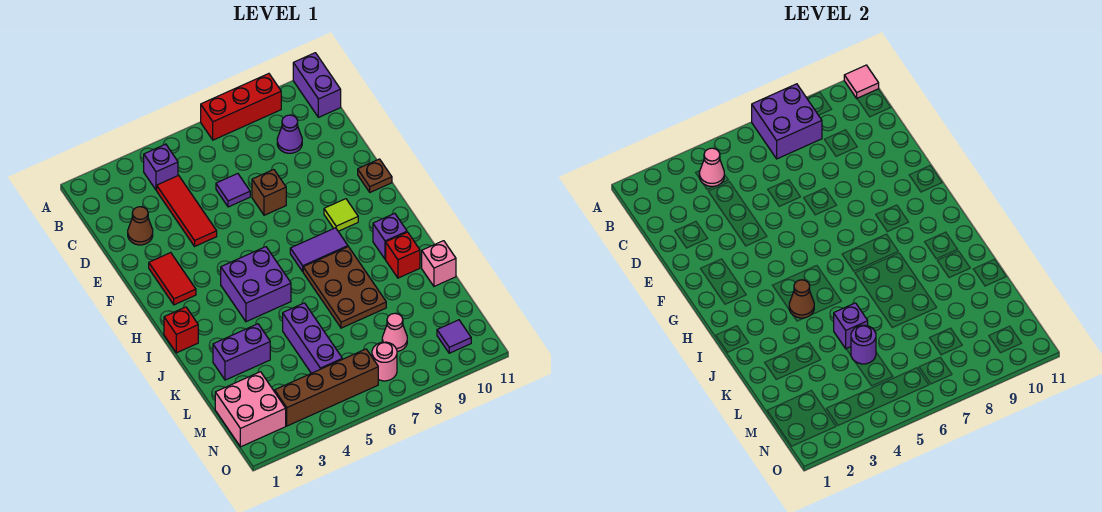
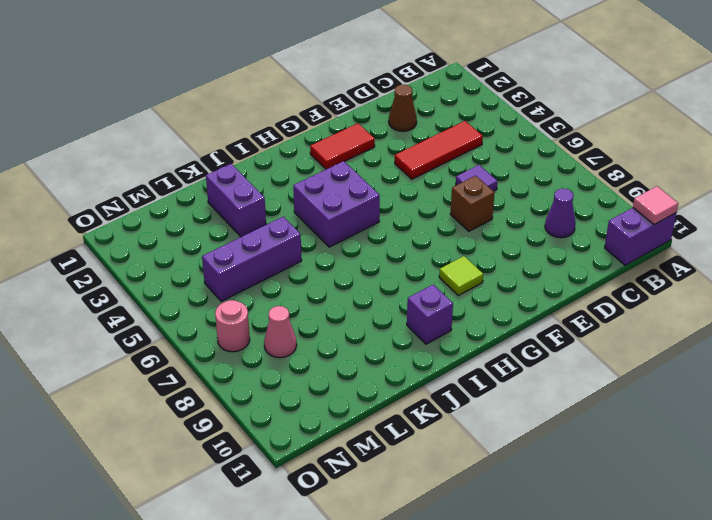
none -> red 1x3 brick [201,74,281,140]
none -> purple 1x1 brick [144,144,178,190]
none -> brown 1x1 plate [358,159,392,192]
none -> purple 1x2 tile [290,228,348,271]

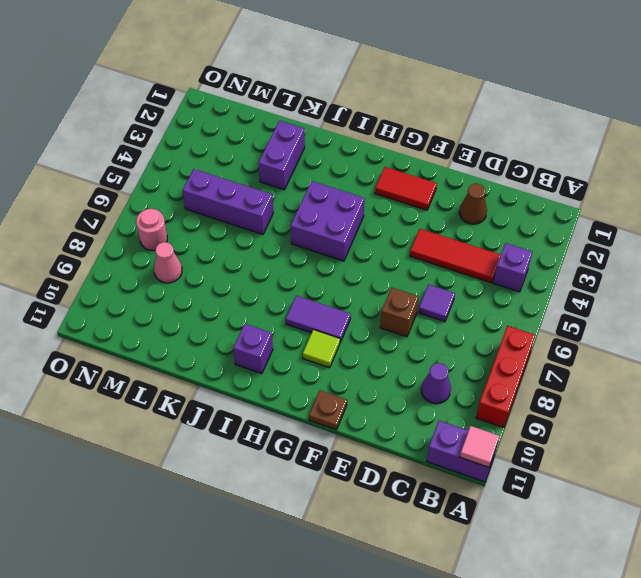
purple 1x2 tile [286,296,351,342] -> purple 1x2 tile turned to [290,228,348,271]
none -> red 1x1 brick [164,307,198,353]
none -> brown 2x3 plate [303,247,386,328]
none -> red 1x1 brick [386,232,420,278]
none -> pink 1x1 brick [422,241,456,286]

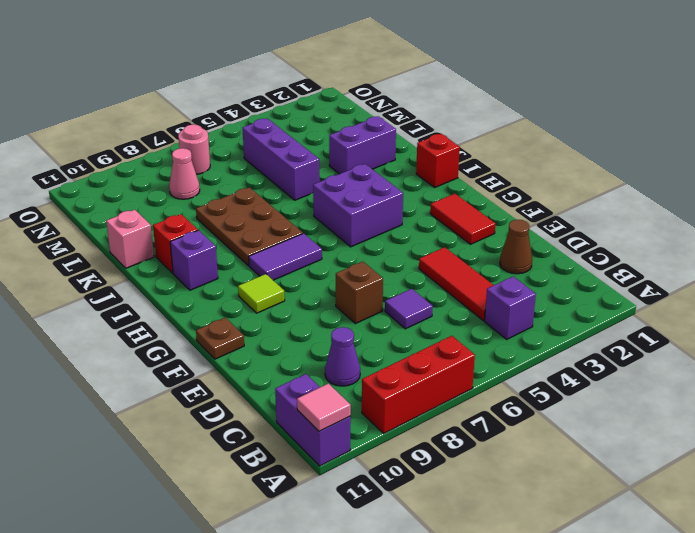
none -> pink 2x2 brick [215,372,286,447]
none -> brown 1x4 brick [275,349,378,426]
none -> purple 1x1 tile [437,320,471,353]
none -> purple 2x2 brick [752,84,822,159]

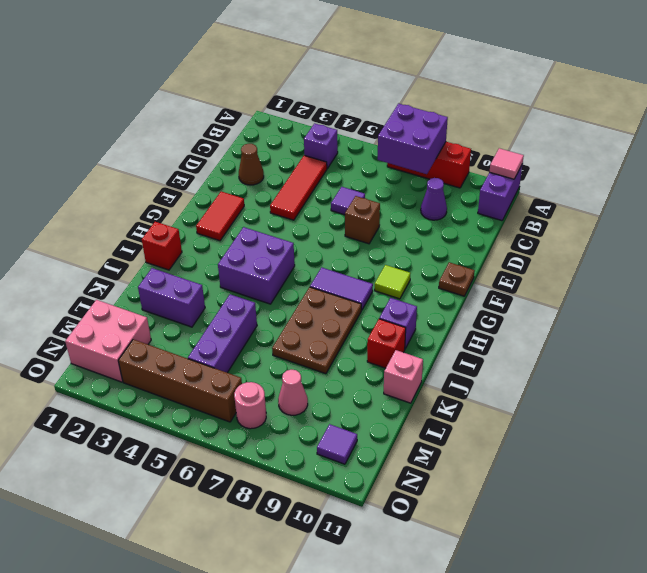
none -> pink 1x1 cone [699,148,724,186]
none -> brown 1x1 cone [789,280,814,318]
none -> purple 1x1 brick [834,303,868,349]
none -> purple 1x1 round brick [851,325,876,364]

